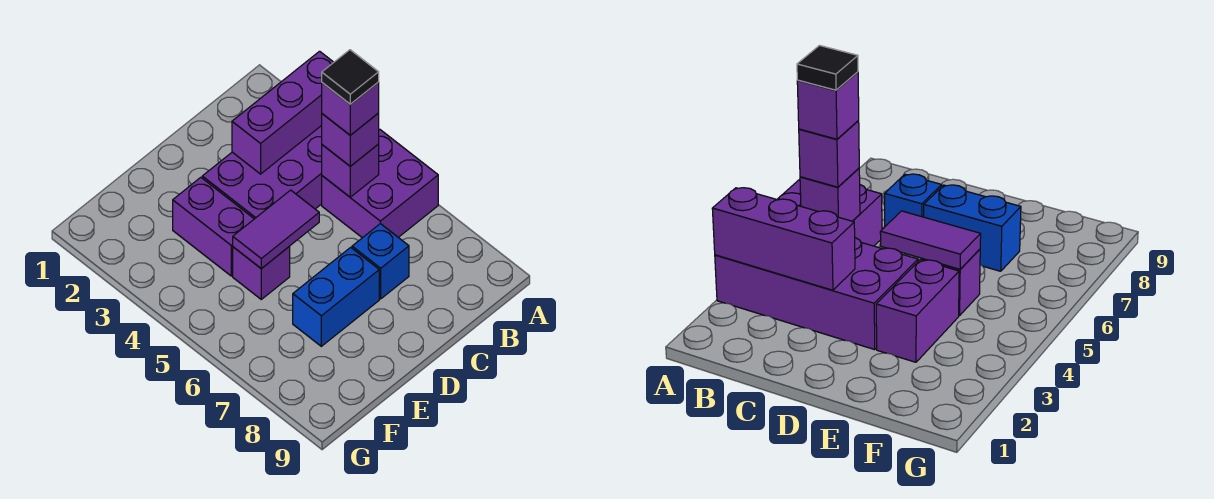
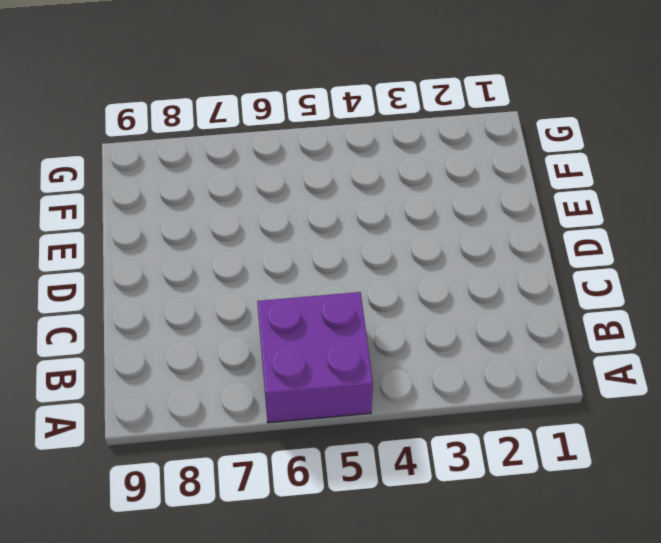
none -> purple 2x4 brick [202,126,322,219]
none -> blue 1x1 brick [352,224,409,299]
none -> blue 1x2 brick [293,247,379,346]

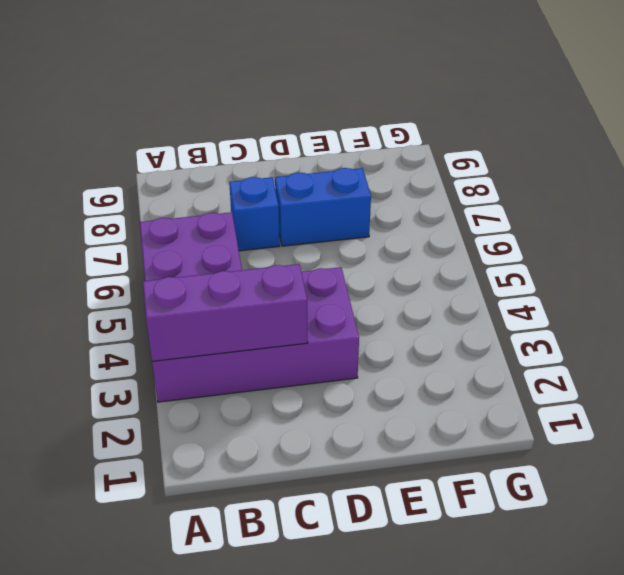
none -> purple 1x2 brick [173,177,254,276]
none -> purple 1x1 brick [233,247,290,299]
none -> purple 1x1 brick [322,144,379,197]

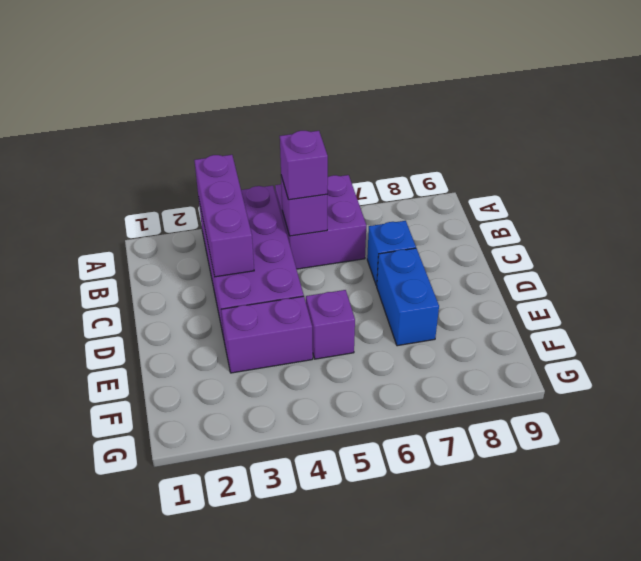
none -> purple 1x2 tile [233,190,319,269]
none -> purple 1x1 brick [322,82,379,135]
none -> black 1x1 tile [322,50,379,104]

